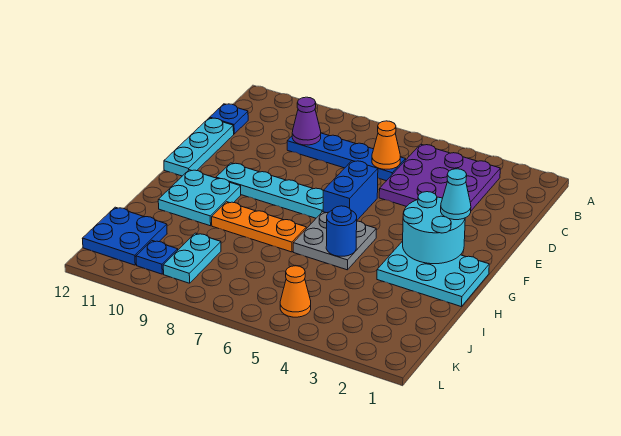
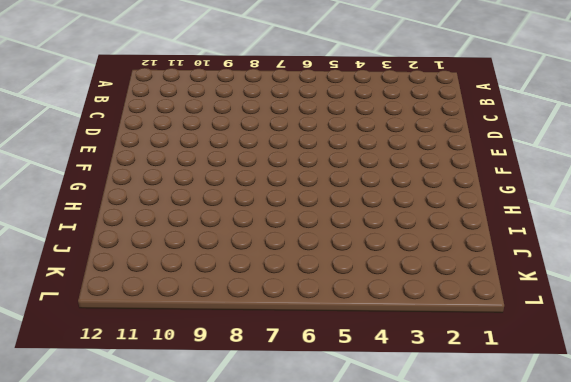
none -> purple 3x3 plate [379,144,500,211]
none -> blue 1x4 plate [287,133,405,181]
none -> blue 1x1 plate [210,104,248,134]

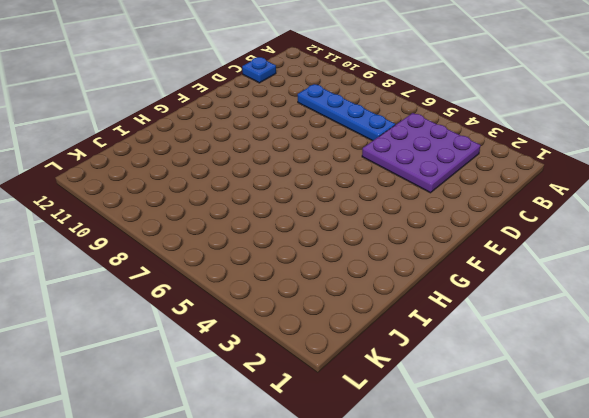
none -> cyan 1x3 plate [164,118,234,176]
none -> blue 1x2 brick [323,161,378,220]
none -> cyan 1x4 plate [216,163,323,218]

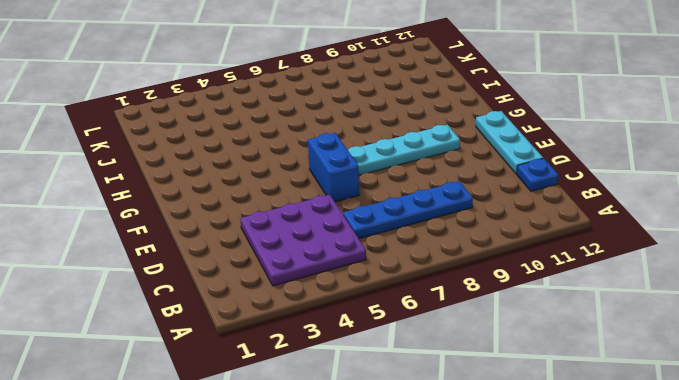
none -> cyan 2x3 plate [377,241,489,307]
none -> grey 2x2 plate [293,212,376,270]
none -> cyan 2x2 plate [158,170,241,226]

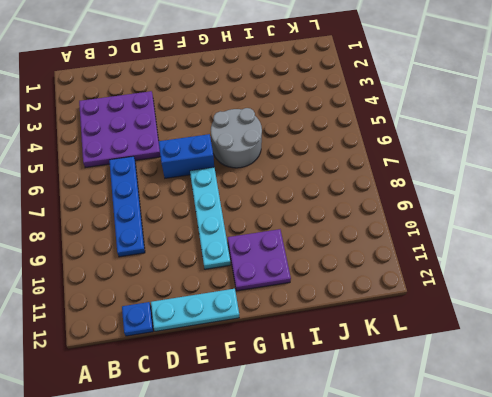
grey 2x2 round brick [211,108,262,168] -> grey 2x2 plate [293,212,376,270]
purple 2x2 plate [228,229,291,291] -> cyan 2x2 plate [158,170,241,226]
none -> cyan 2x3 plate [377,241,489,307]
none -> orange 1x3 plate [212,202,306,252]
none -> cyan 1x2 plate [163,233,221,283]

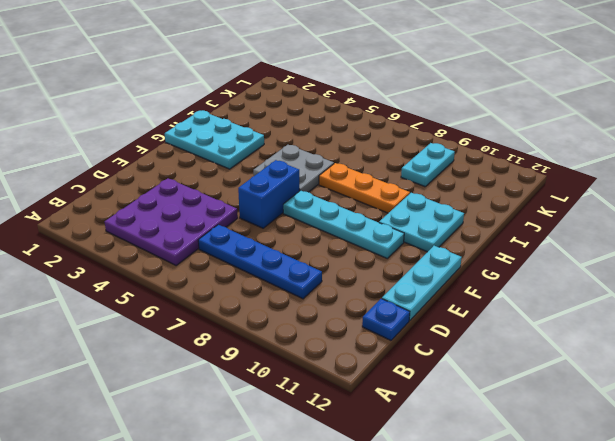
none -> blue 2x2 plate [82,207,167,265]
none -> orange 1x1 cone [280,266,311,317]
none -> blue 1x1 plate [136,241,178,274]

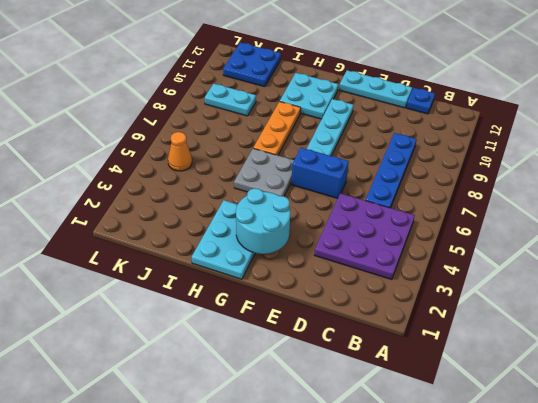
none -> blue 1x1 plate [136,241,178,274]
none -> orange 1x1 cone [372,121,400,169]
none -> purple 1x1 cone [292,97,321,145]

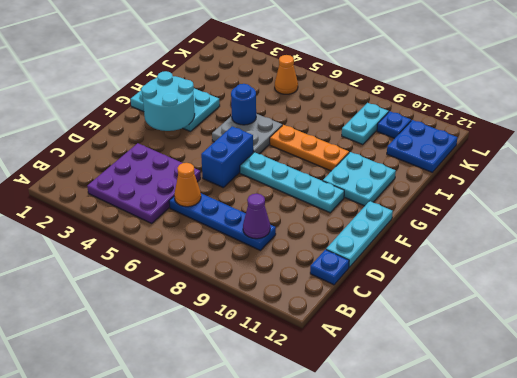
none -> cyan 1x1 cone [441,169,471,220]

